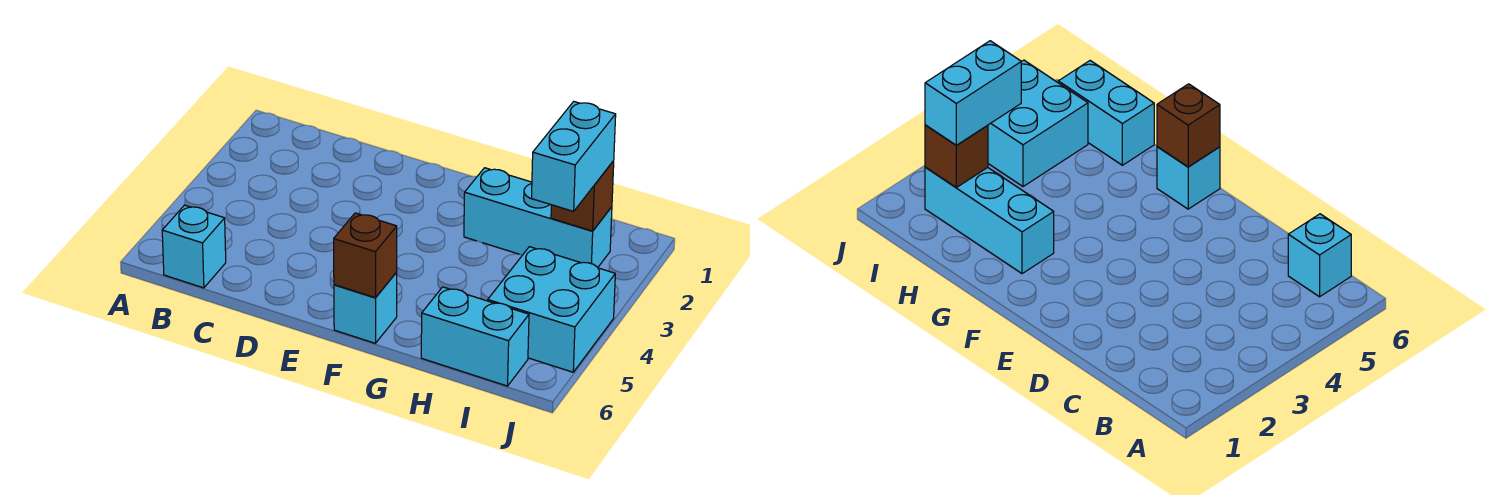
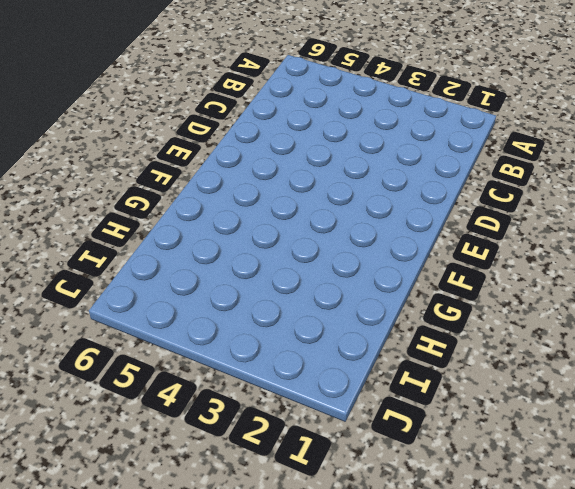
none -> cyan 1x1 brick [162,205,226,288]
none -> cyan 1x1 brick [334,273,397,343]

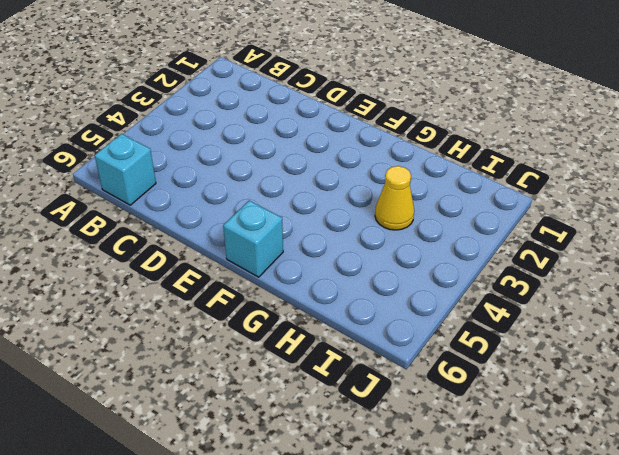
yellow 1x1 cone [375,166,414,230] -> none
none -> cyan 1x3 brick [464,168,612,268]
none -> cyan 1x2 brick [421,287,529,386]

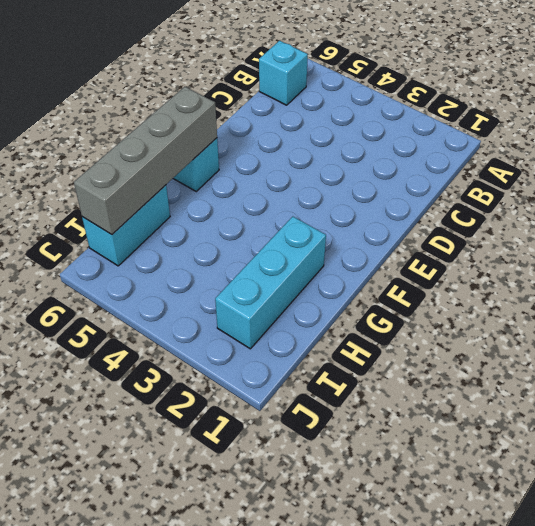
grey 1x4 brick [74,87,217,235] -> brown 1x1 brick [334,213,397,298]
none -> cyan 2x2 brick [488,247,615,372]
none -> brown 1x1 brick [551,161,614,231]

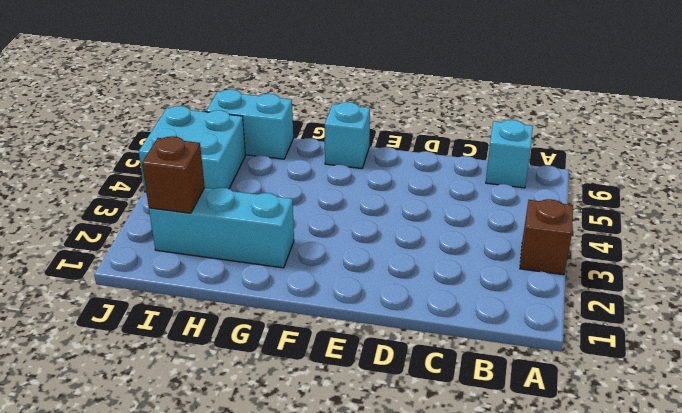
brown 1x1 brick [520,199,573,275] -> brown 1x1 brick moved to [334,213,397,298]
none -> cyan 1x2 brick [531,102,616,211]

